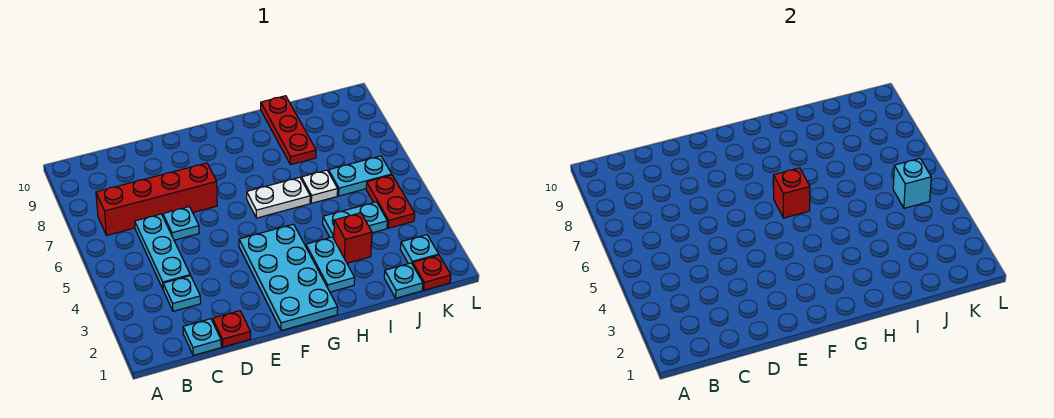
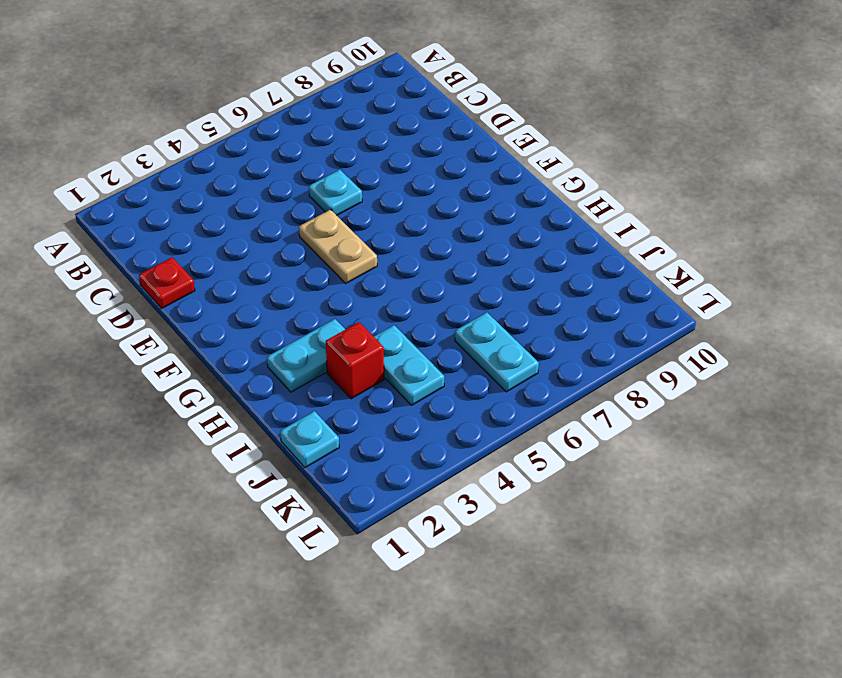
tan 1x2 plate [299,210,377,283] -> none
none -> red 1x4 brick [96,163,217,235]
none -> cyan 1x1 plate [183,319,221,355]
none -> cyan 1x1 plate [163,276,201,311]

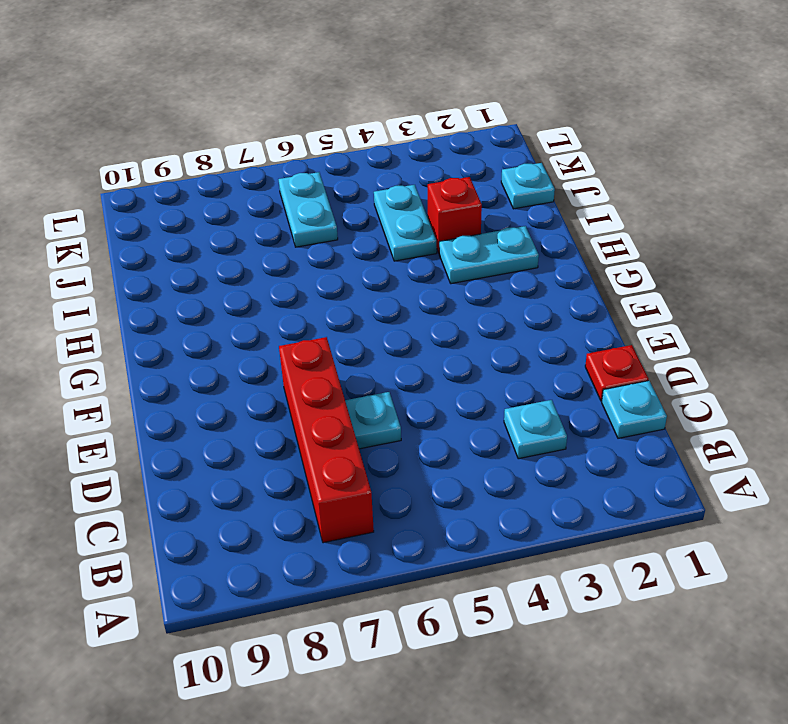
none -> cyan 1x3 plate [135,214,190,290]
none -> cyan 2x4 plate [239,224,338,331]
none -> white 1x2 plate [247,177,310,218]

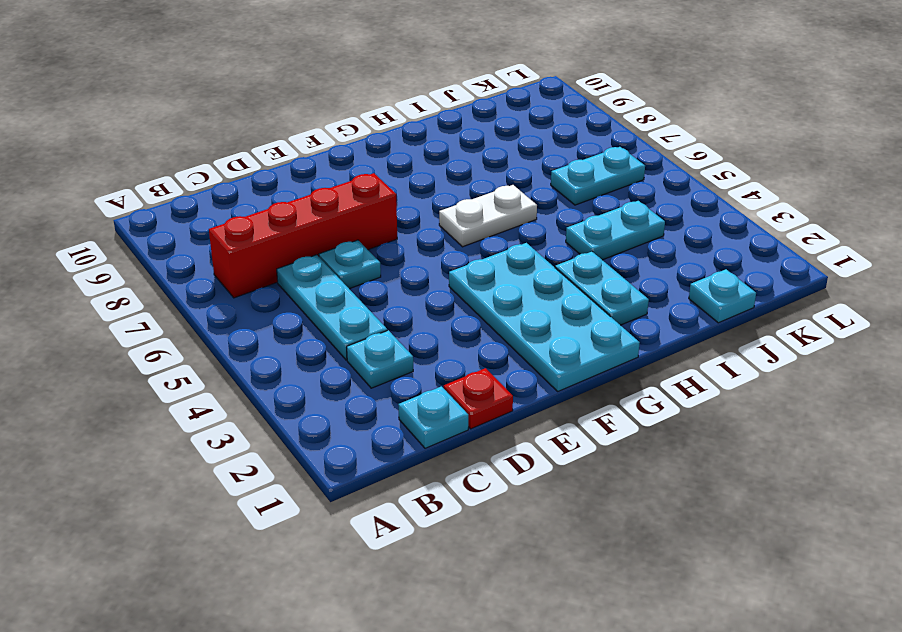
none -> red 1x1 brick [334,213,372,263]
none -> white 1x1 plate [301,170,338,203]
none -> red 1x3 plate [261,96,316,165]

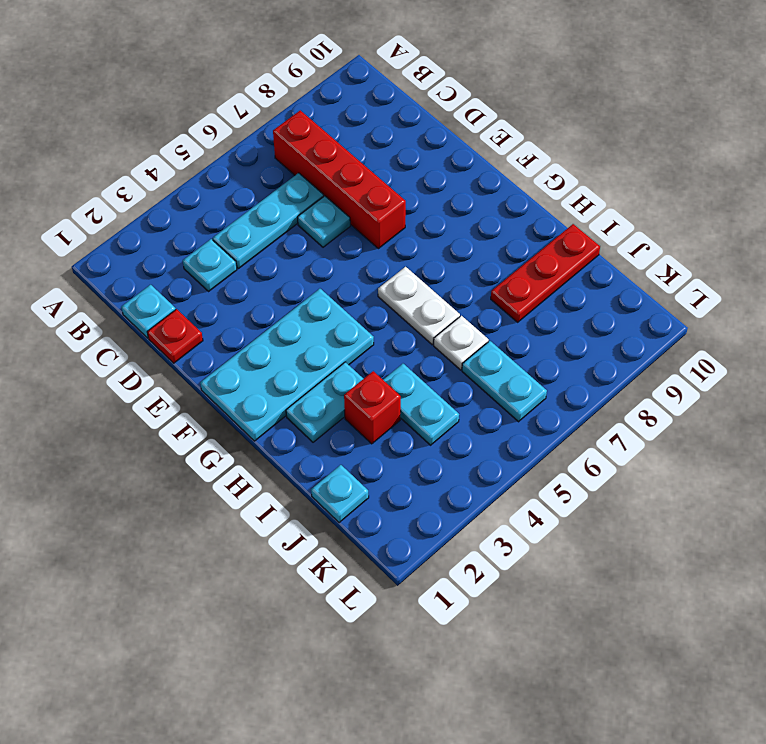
none -> red 1x1 plate [413,255,451,290]
none -> cyan 1x1 plate [400,235,439,264]
none -> red 1x2 plate [366,175,415,228]

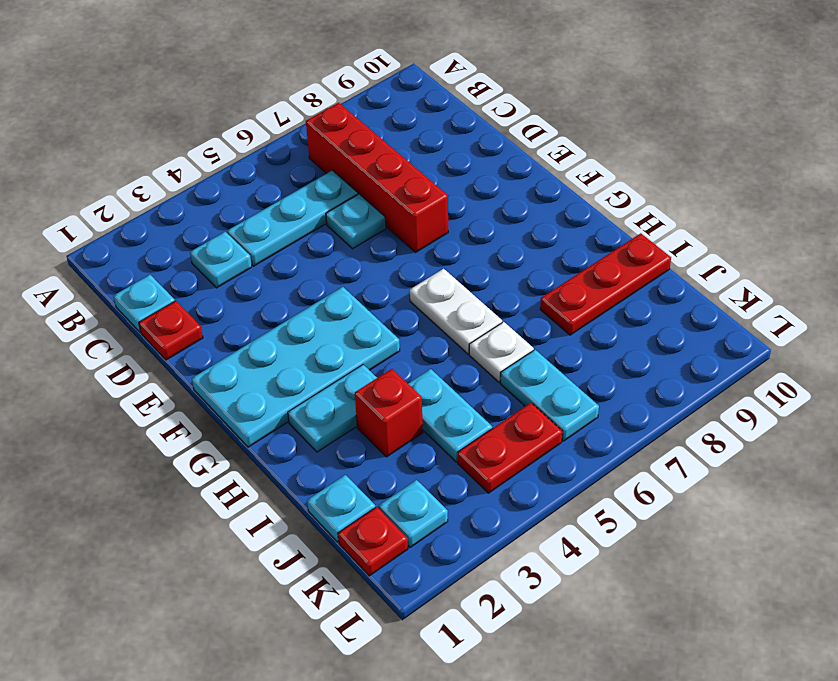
none -> red 1x1 brick [773,168,810,218]
none -> cyan 1x1 brick [893,159,931,208]

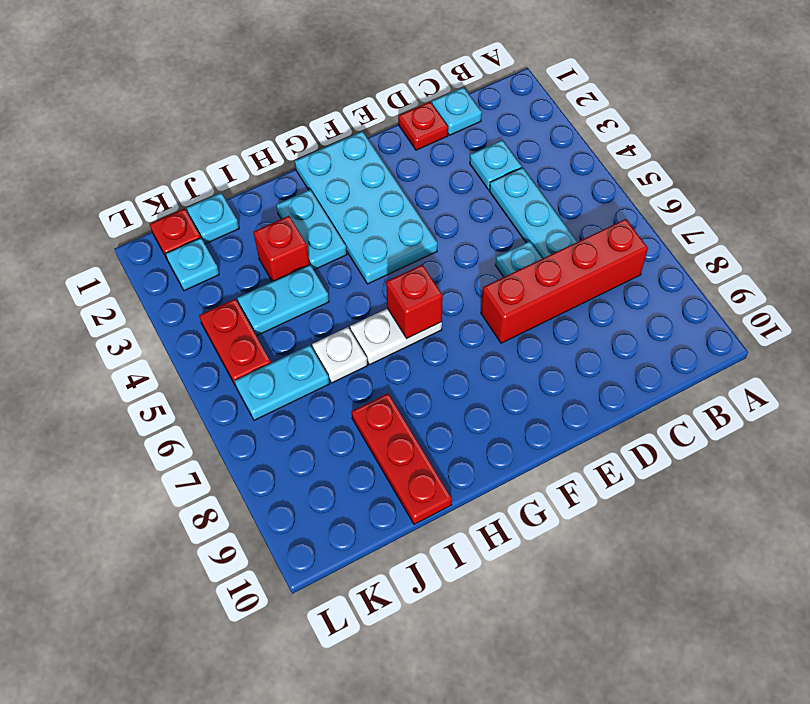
none -> cyan 1x1 brick [893,159,931,208]

